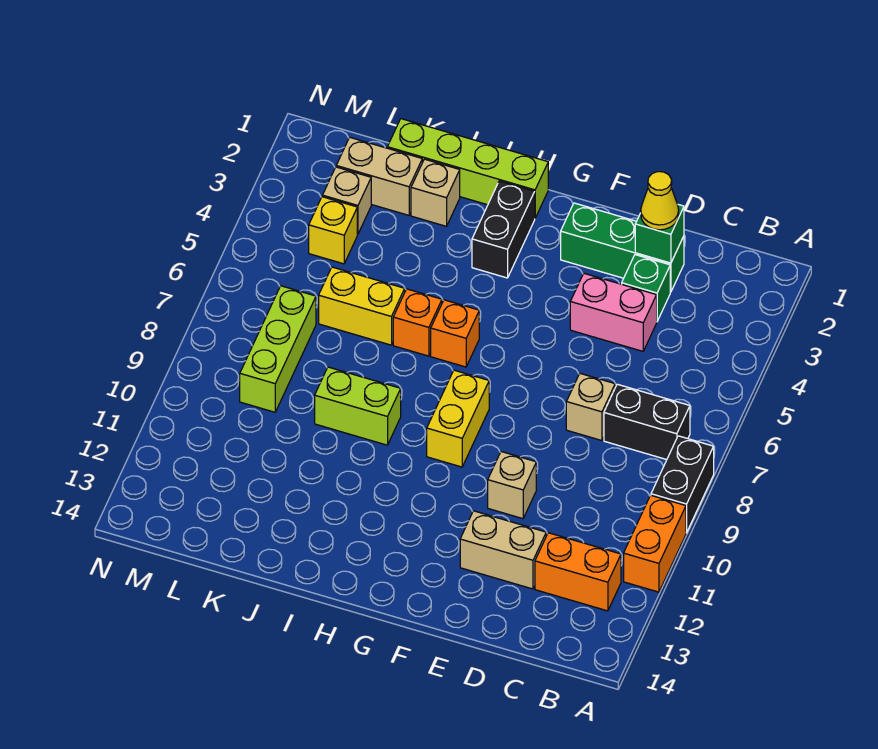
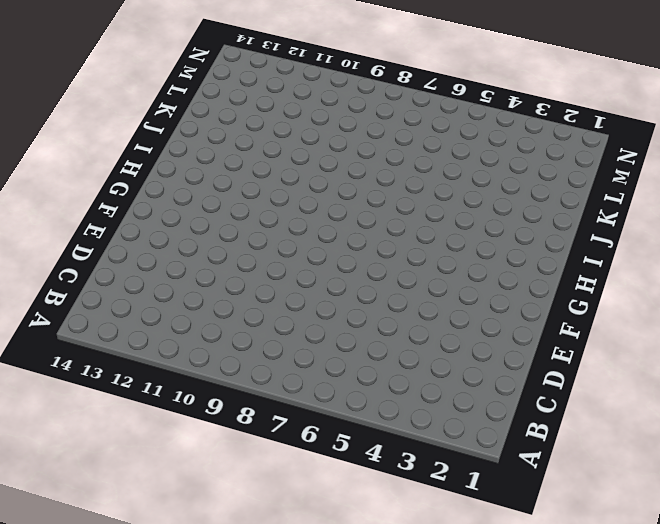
none -> black 1x2 brick [651,436,714,533]
none -> orange 1x2 brick [624,495,686,592]
none -> black 1x2 brick [604,384,690,460]

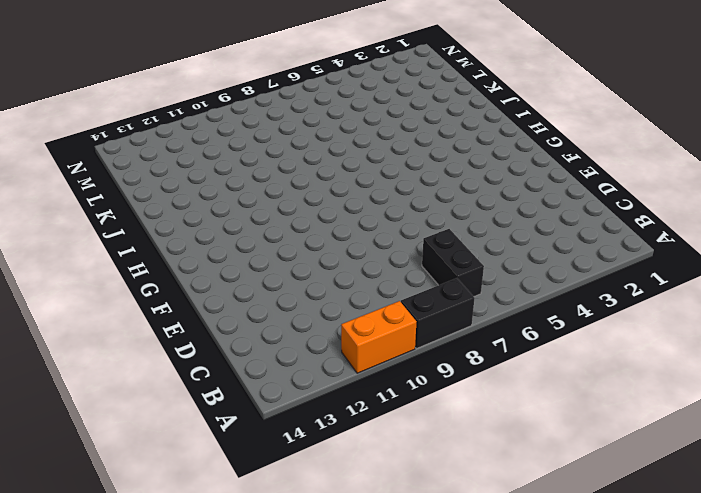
none -> orange 1x2 brick [535,533,621,611]
none -> green 1x3 brick [561,203,684,292]
none -> green 1x1 brick [622,255,670,321]

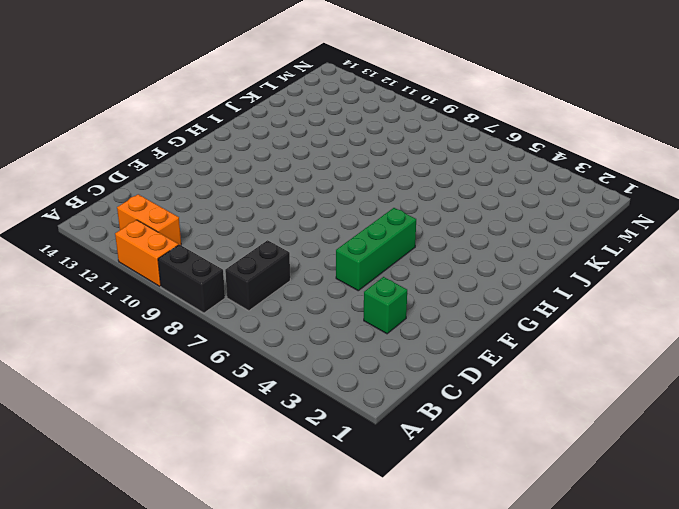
orange 1x2 brick [117,194,181,245] -> orange 1x2 brick turned to [535,533,621,611]
green 1x3 brick [336,208,416,291] -> green 1x3 brick moved to [561,203,684,292]
none -> pink 1x2 brick [570,274,657,351]
none -> tan 1x1 brick [566,374,615,441]
none -> tan 1x2 brick [460,511,546,589]

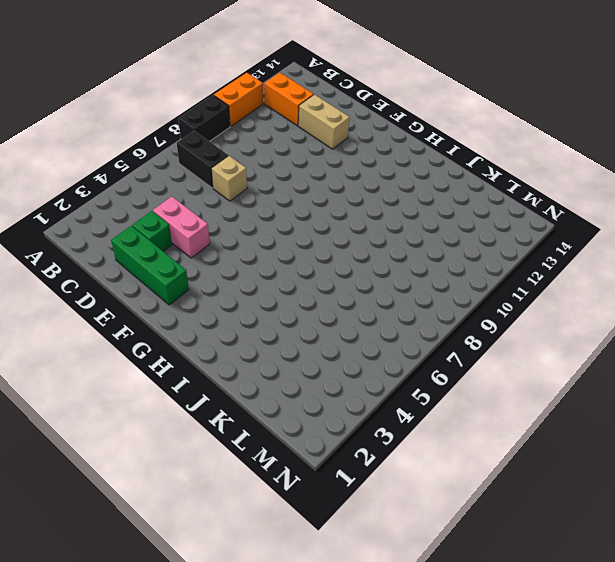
none -> tan 1x1 brick [488,452,536,519]
none -> yellow 1x2 brick [427,370,489,467]
none -> lime 1x4 brick [387,119,548,218]

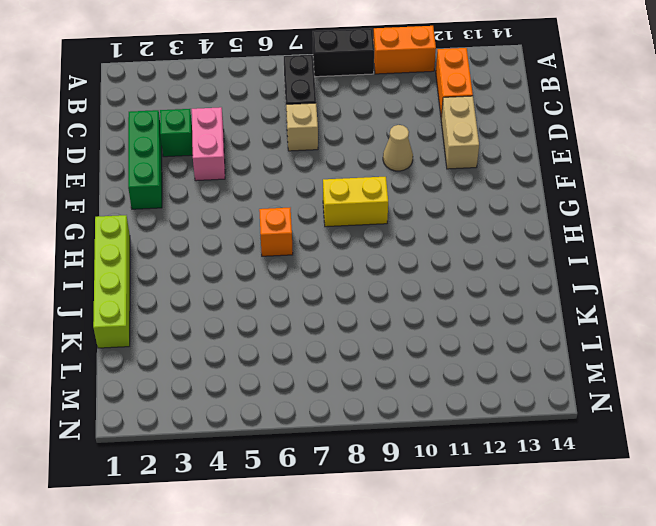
tan 1x1 cone [383,125,413,171] -> tan 1x1 brick [488,452,536,519]
none -> black 1x2 brick [472,181,535,278]
none -> orange 1x1 brick [393,289,442,356]
none -> lime 1x2 brick [315,367,401,445]

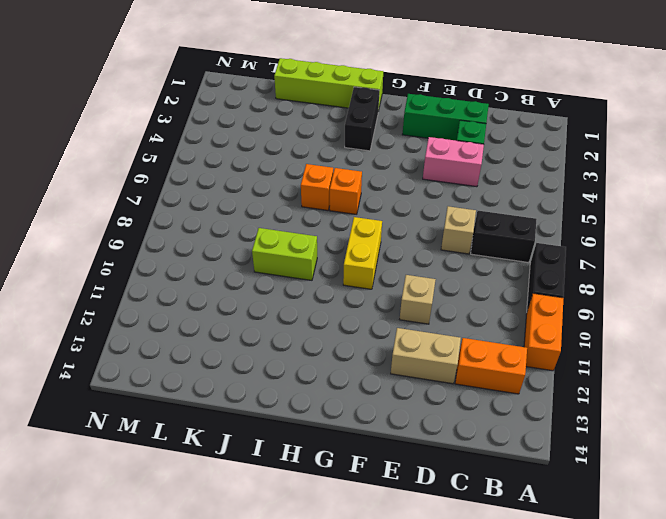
none -> tan 1x1 brick [411,159,460,226]
none -> yellow 1x2 brick [319,267,405,345]
none -> tan 1x2 brick [336,137,422,215]

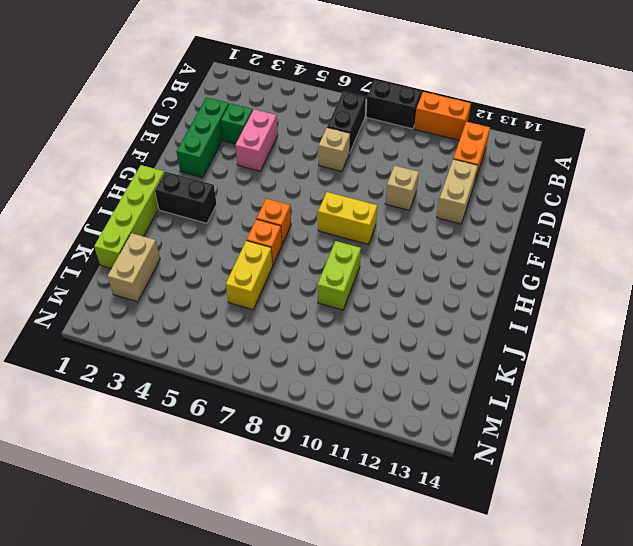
none -> tan 1x1 brick [411,159,460,226]
none -> tan 1x1 brick [323,167,371,234]
none -> yellow 1x1 brick [309,197,357,264]

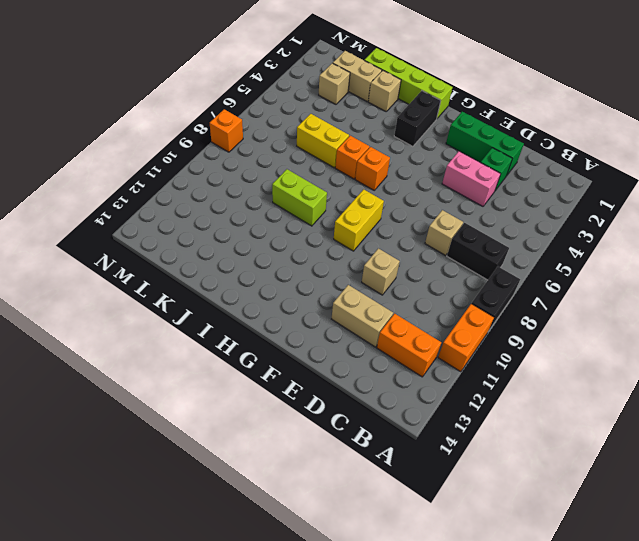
orange 1x1 brick [210,109,243,152] -> none
none -> yellow 1x1 brick [309,197,357,264]
none -> lime 1x3 brick [240,286,316,412]
none -> green 1x1 brick [635,205,684,263]

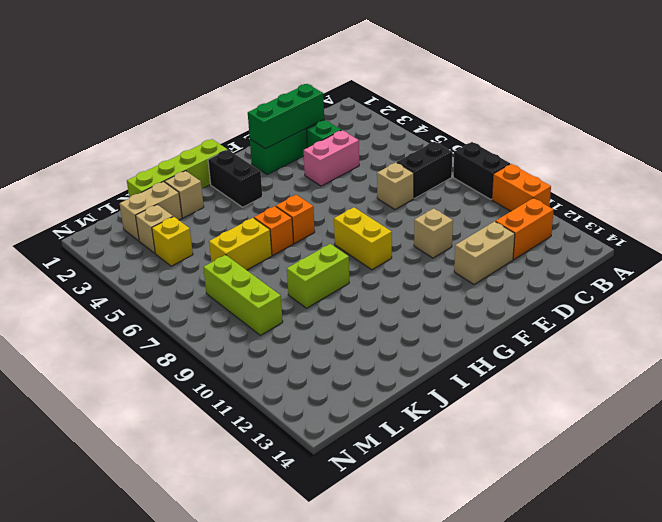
green 1x3 brick [248,84,324,149] -> green 1x1 brick [635,205,684,263]
none -> yellow 1x1 cone [641,172,679,230]

